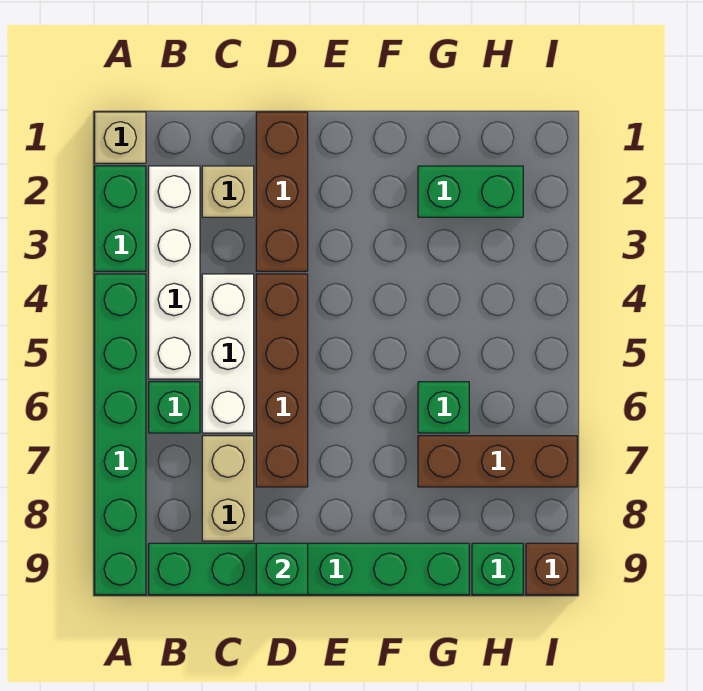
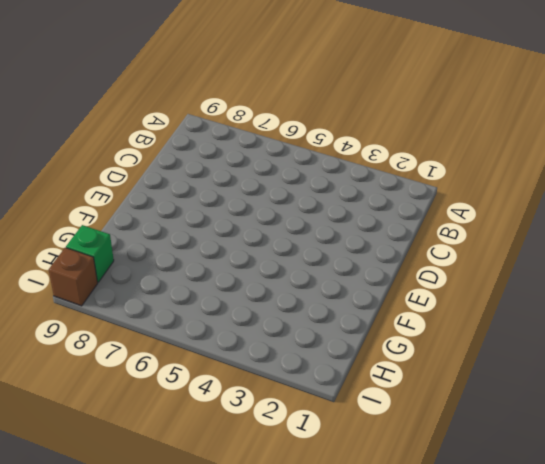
none -> tan 1x1 brick [95,112,146,163]
none -> green 1x2 brick [95,166,146,271]
none -> green 1x6 brick [95,274,146,595]

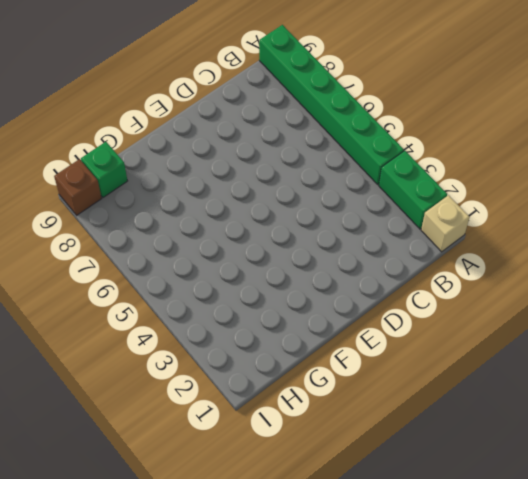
none -> white 1x4 brick [149,166,200,379]
none -> green 1x1 brick [149,382,200,433]
none -> green 1x6 brick [149,543,469,595]

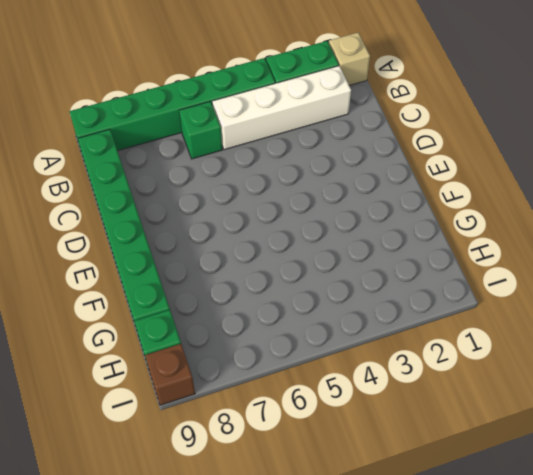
none -> tan 1x1 brick [202,166,254,217]
none -> white 1x3 brick [202,274,254,433]
none -> tan 1x2 brick [202,436,254,541]

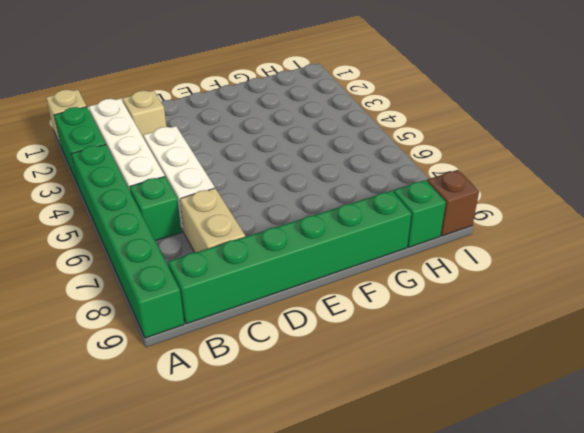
none -> brown 1x3 brick [256,112,308,271]
none -> brown 1x4 brick [256,274,308,487]
none -> green 1x2 brick [418,166,523,217]

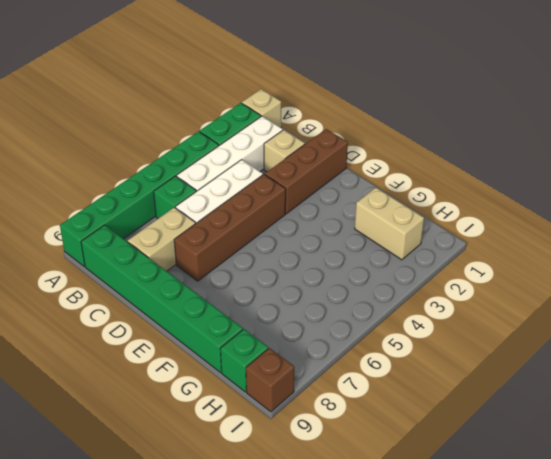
tan 1x2 brick [355,188,424,260] -> green 1x2 brick [418,166,523,217]
none -> green 1x1 brick [418,382,469,433]
none -> brown 1x3 brick [418,436,577,487]
none -> green 1x1 brick [256,543,308,595]

